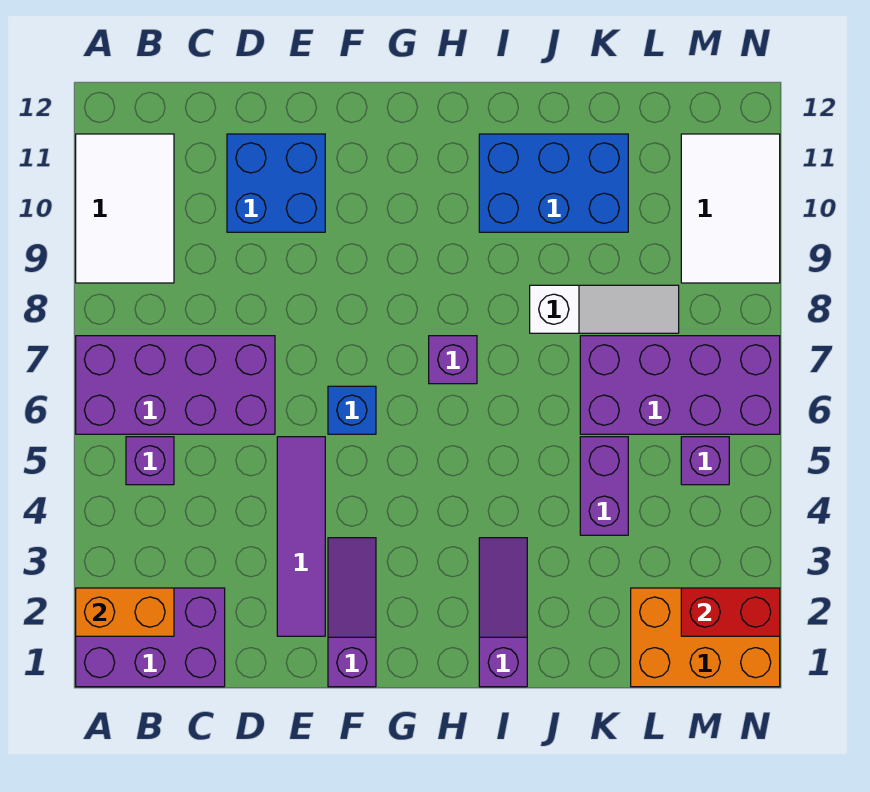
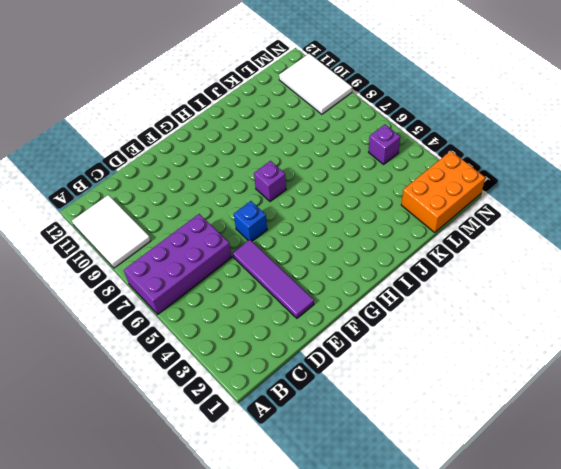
none -> purple 2x3 brick [76,588,225,687]
none -> purple 1x1 brick [126,437,174,485]
none -> blue 2x2 brick [227,134,325,232]

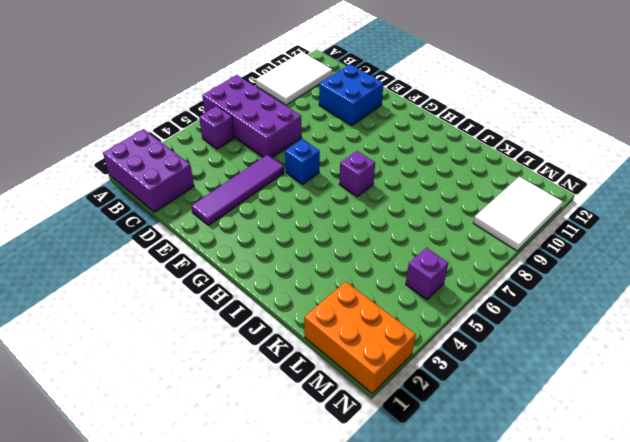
none -> purple 1x3 slope [328,538,376,687]
none -> purple 1x3 slope [479,538,527,687]
none -> blue 2x3 brick [479,134,628,232]

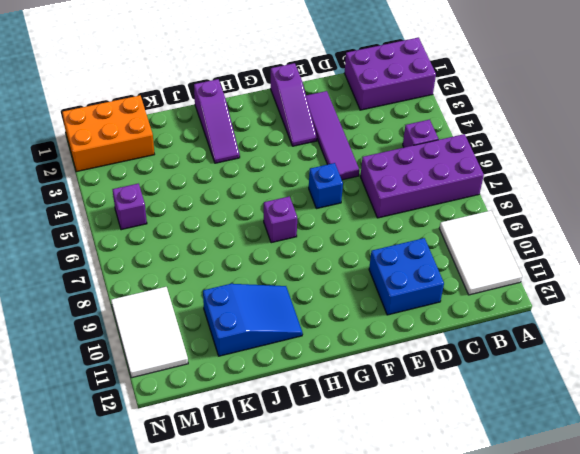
blue 2x3 slope [203,284,303,356] -> blue 2x3 brick [479,134,628,232]
none -> white 1x3 slope [530,285,679,333]
none -> purple 1x2 brick [580,437,628,535]
none -> purple 2x4 brick [580,336,780,434]

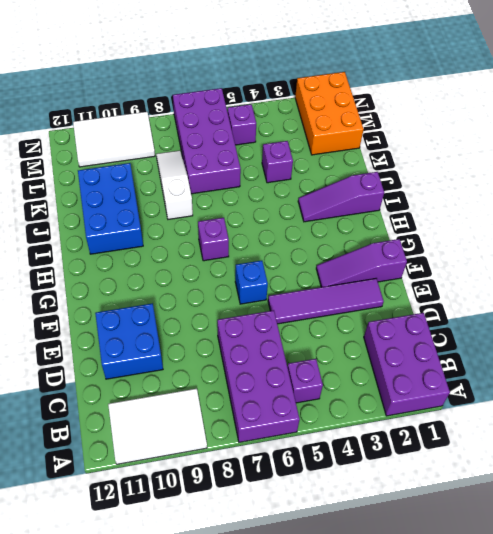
purple 1x1 brick [262,141,293,183] -> purple 1x2 brick [580,437,628,535]
none -> orange 1x2 brick [76,588,174,636]
none -> red 1x2 brick [681,588,780,636]

